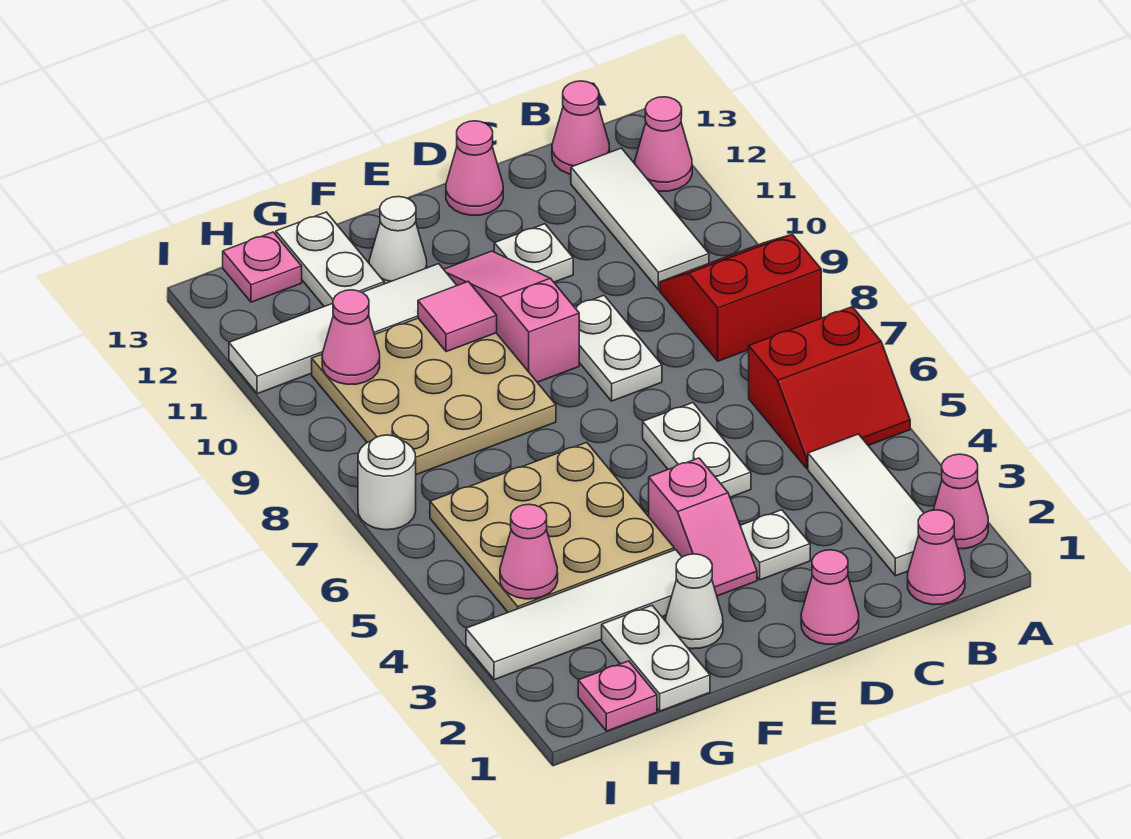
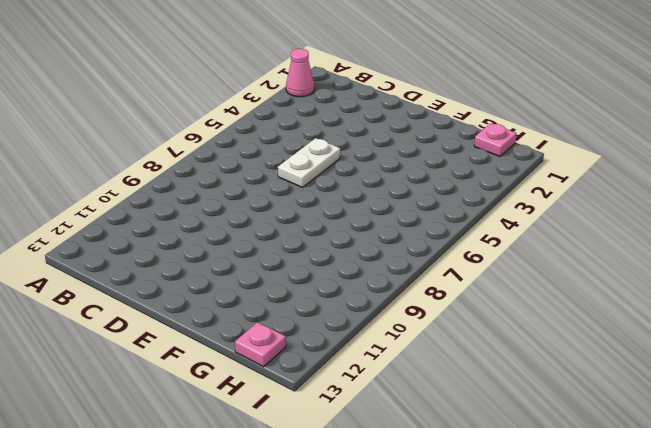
none -> red 2x2 slope [749,307,910,468]
none -> red 2x2 slope [660,234,821,361]
none -> pink 1x1 cone [635,97,692,191]
none -> pink 1x1 cone [908,510,965,605]

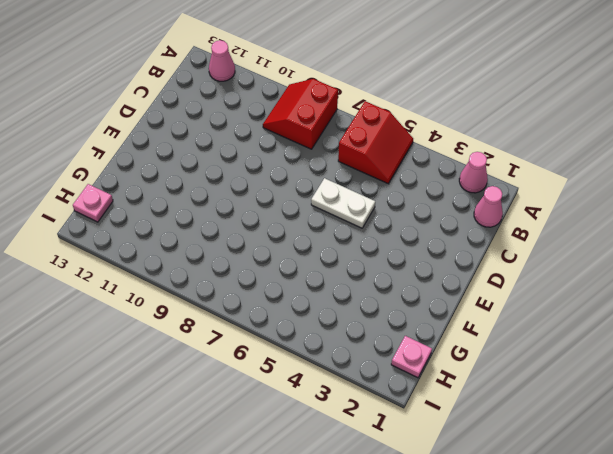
none -> white 1x3 tile [808,434,924,576]
none -> white 1x3 tile [571,148,709,290]
none -> pink 1x1 cone [552,81,610,174]
none -> pink 1x1 cone [801,550,859,644]

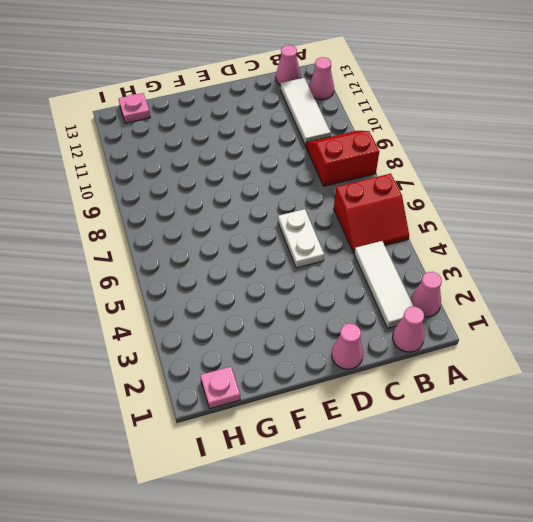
none -> white 1x1 plate [740,510,810,580]
none -> white 1x2 plate [574,295,662,401]
none -> white 1x1 plate [494,224,573,282]
none -> pink 1x1 cone [446,121,503,215]

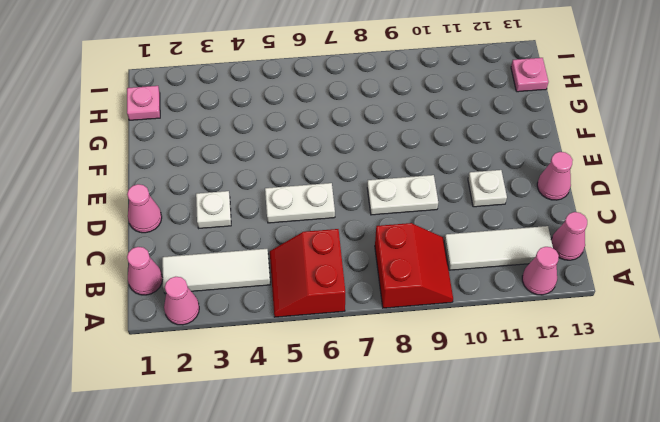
none -> pink 1x2 slope [649,458,757,596]
none -> pink 1x3 slope [444,251,579,382]
none -> white 1x1 cone [665,554,723,649]
none -> white 1x4 tile [466,550,682,680]

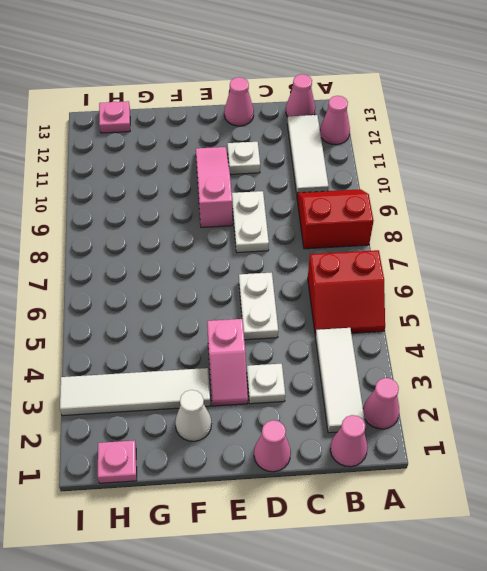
none -> tan 3x3 plate [430,442,674,612]
none -> tan 3x3 plate [312,318,556,475]
none -> white 1x4 tile [229,264,457,394]
none -> white 1x1 cone [369,197,427,284]

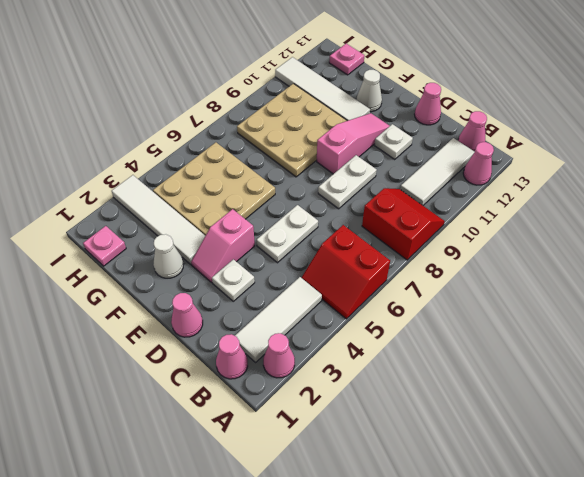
none -> white 1x2 plate [602,606,710,711]
none -> white 1x2 plate [276,212,384,306]
none -> white 1x1 round brick [358,435,416,530]
none -> pink 1x1 tile [418,281,497,352]

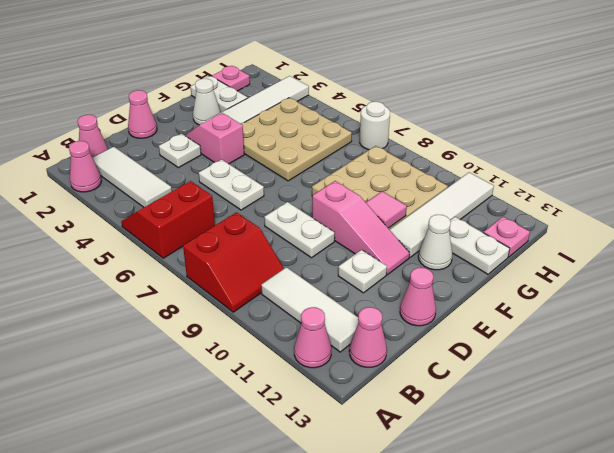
none -> pink 1x1 cone [500,504,558,599]
none -> pink 1x1 cone [322,290,380,384]

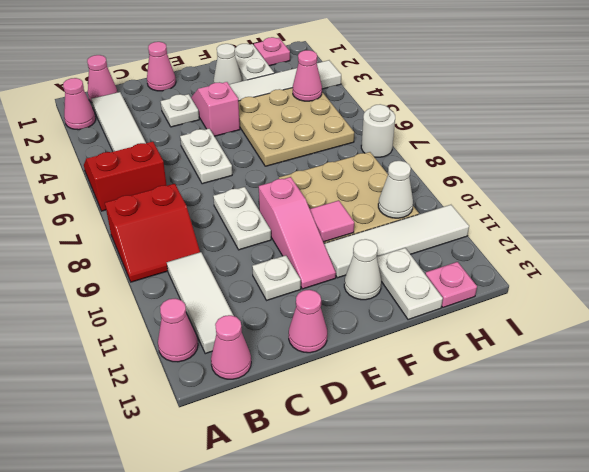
white 1x1 cone [378,161,413,218] -> pink 1x1 cone [322,290,380,384]

